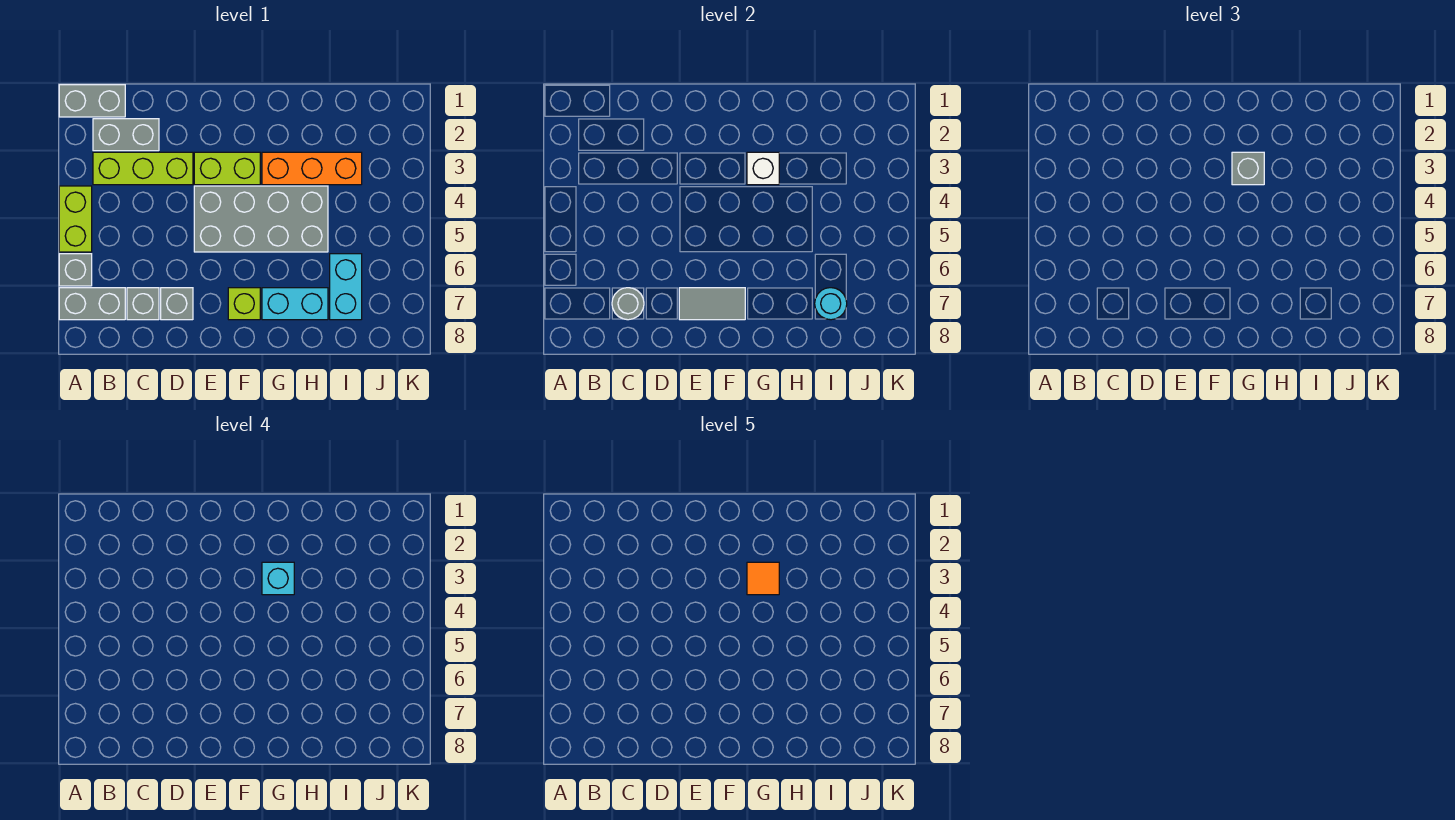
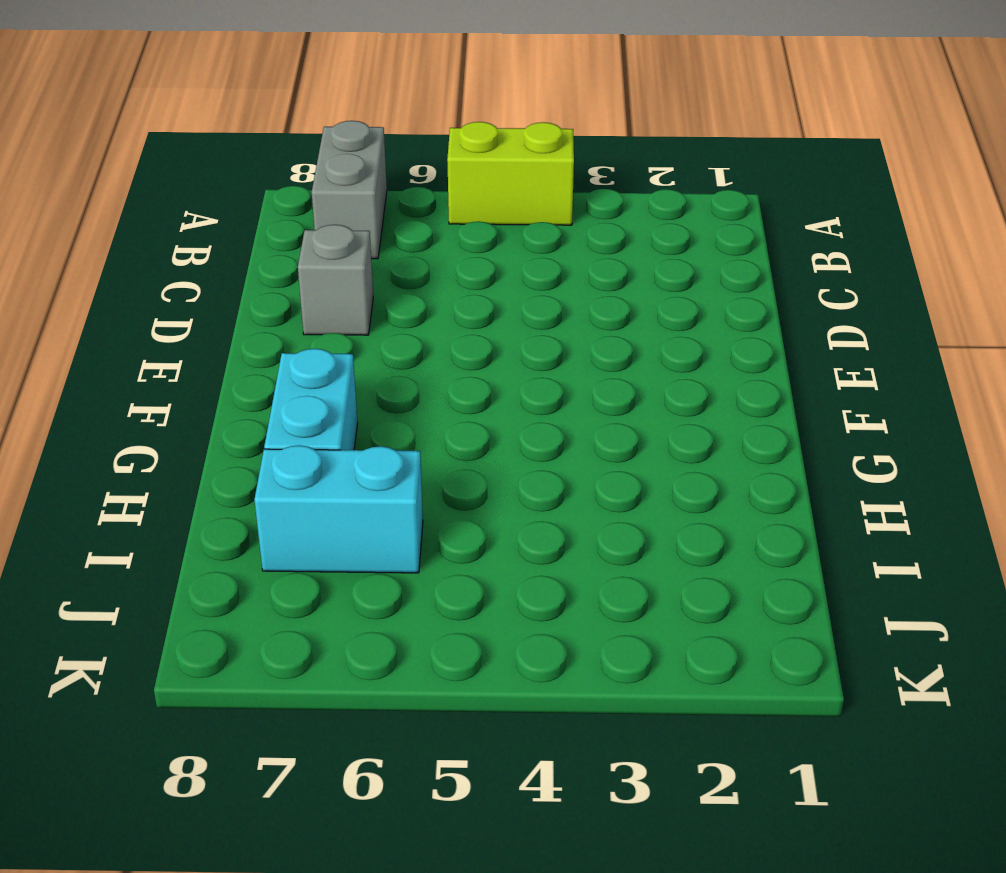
none -> grey 1x2 brick [59,85,125,117]
none -> grey 1x1 brick [59,254,92,286]
none -> grey 1x2 brick [93,119,159,151]

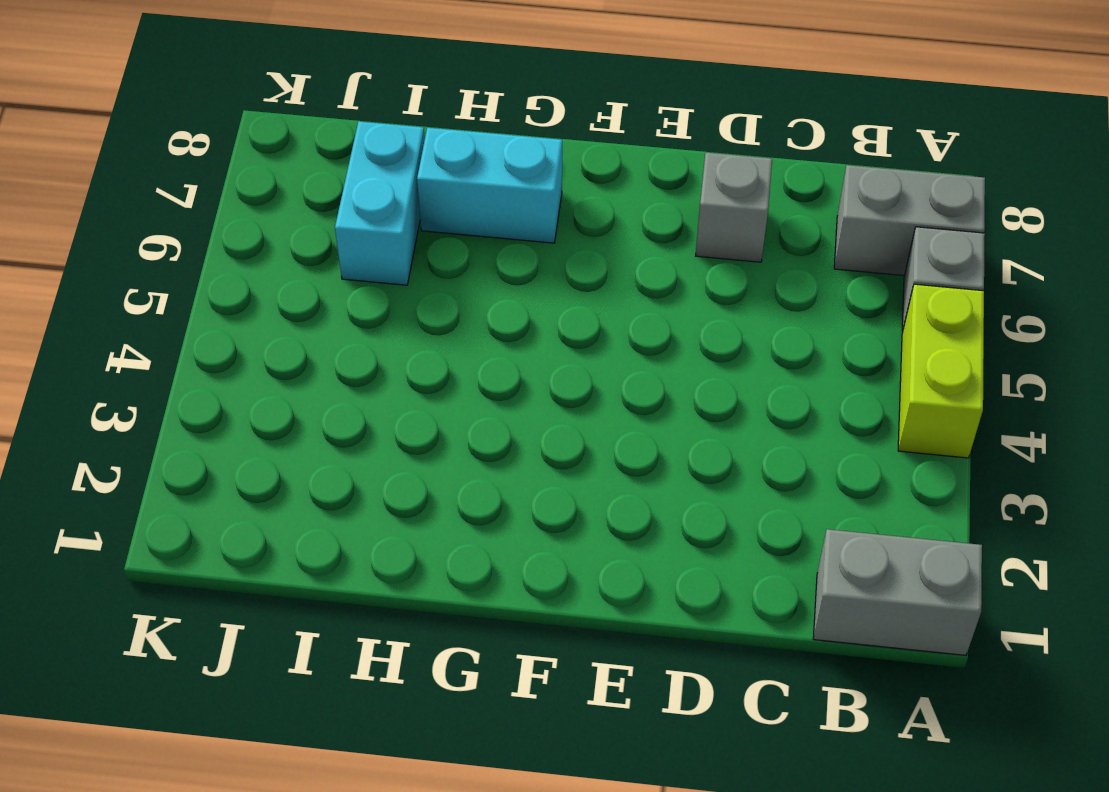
none -> grey 1x2 brick [93,119,159,151]
none -> lime 1x3 brick [93,152,193,185]
none -> grey 1x1 brick [127,288,159,320]

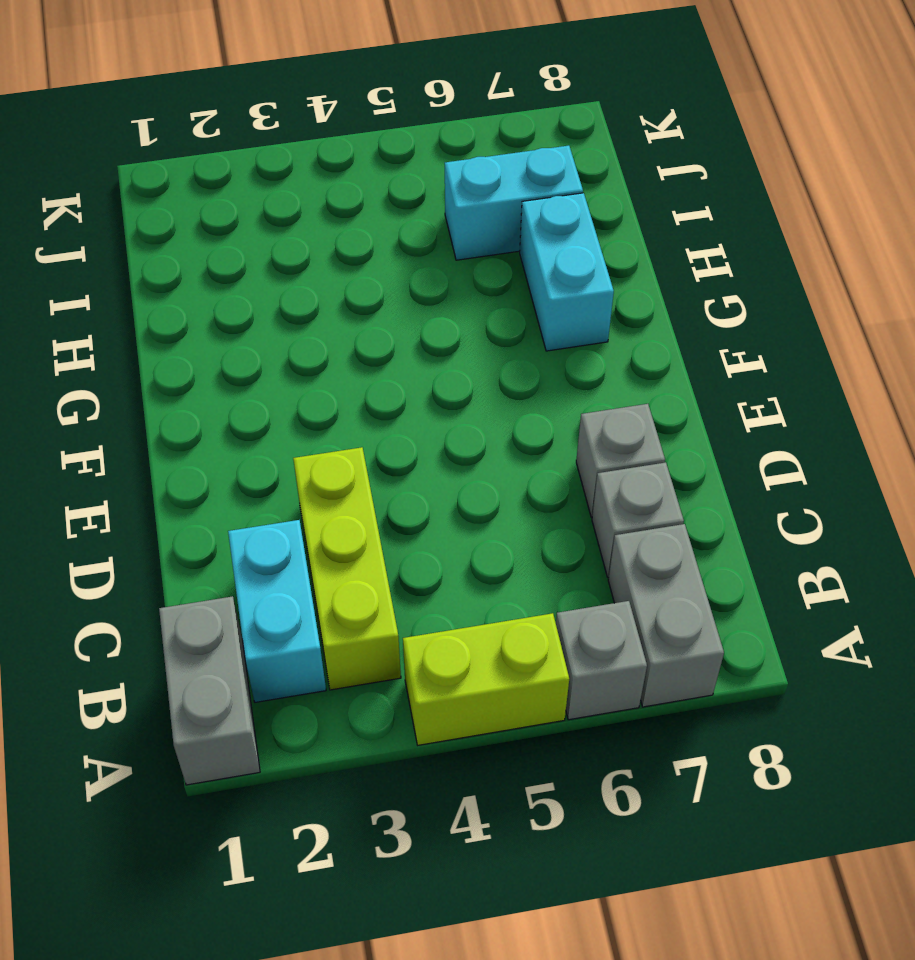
cyan 1x2 brick [228,520,326,702] -> grey 1x2 brick [93,119,159,151]
none -> lime 1x2 brick [194,152,260,185]
none -> grey 2x4 brick [194,186,328,252]
none -> lime 1x1 brick [228,288,260,320]

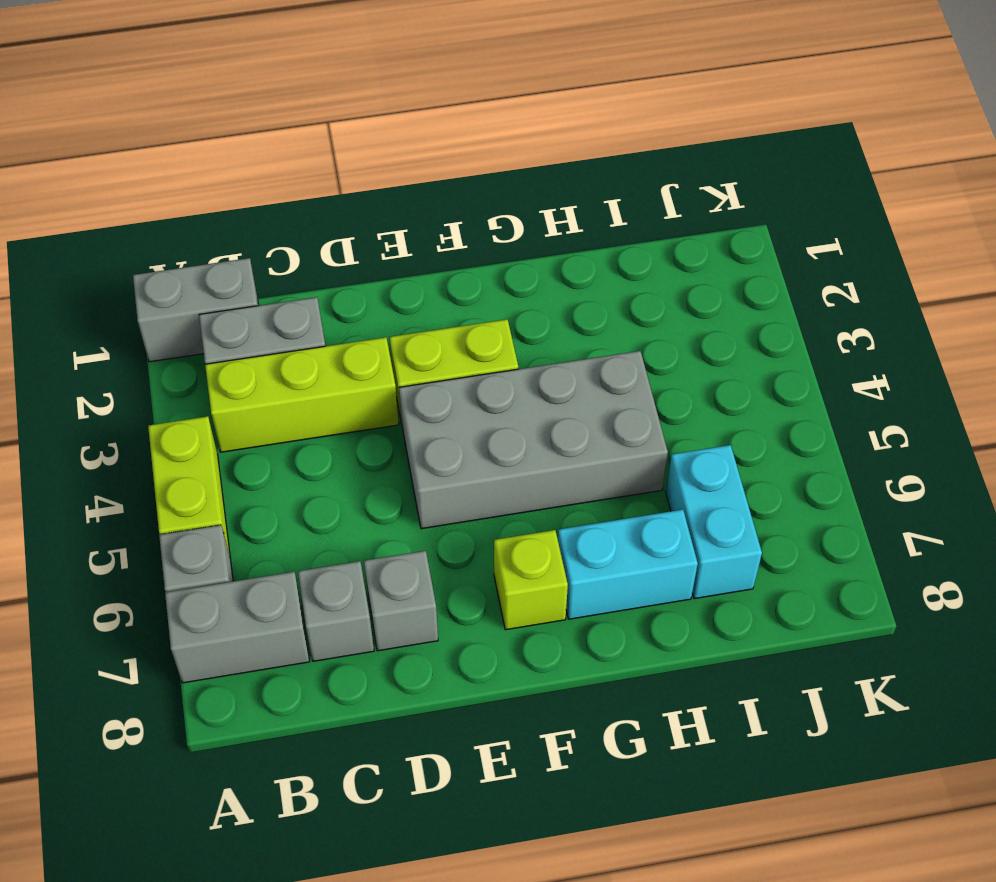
none -> orange 1x3 brick [262,152,362,185]
none -> grey 1x1 round brick [612,288,644,320]
none -> grey 1x2 tile [679,288,745,320]

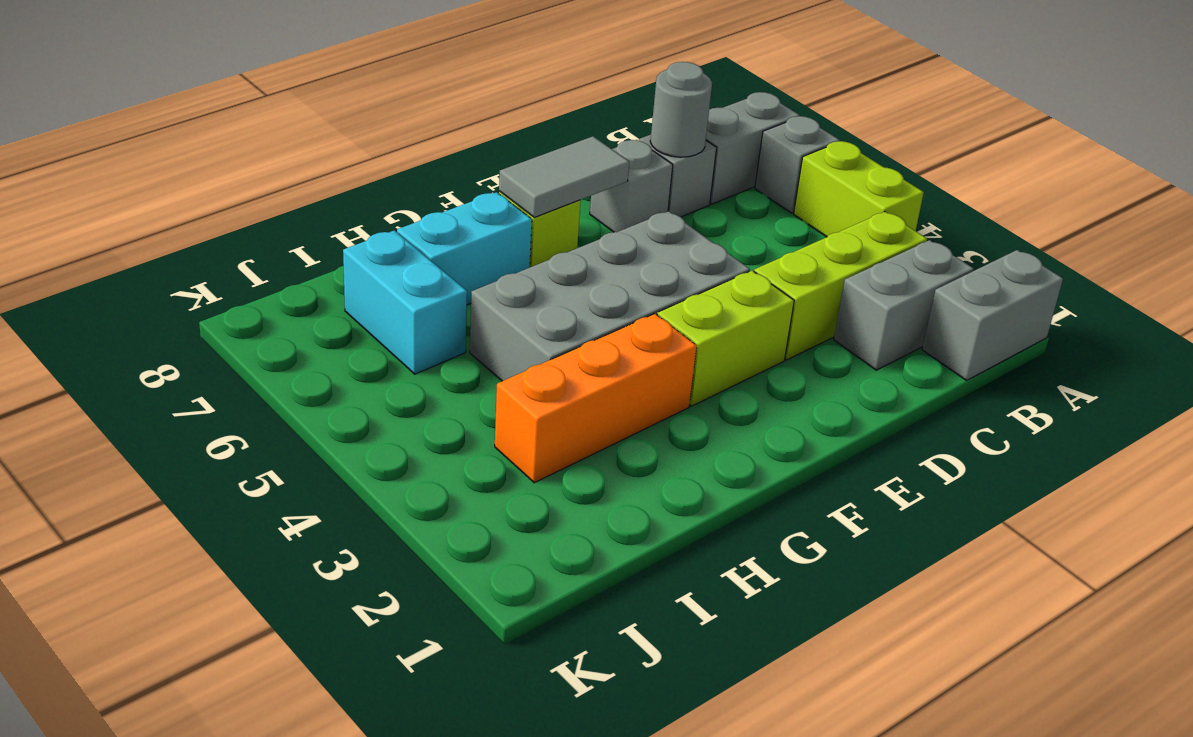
none -> white 1x1 brick [747,152,779,185]
none -> cyan 1x1 round brick [815,288,847,320]
none -> grey 1x1 brick [1232,152,1264,185]

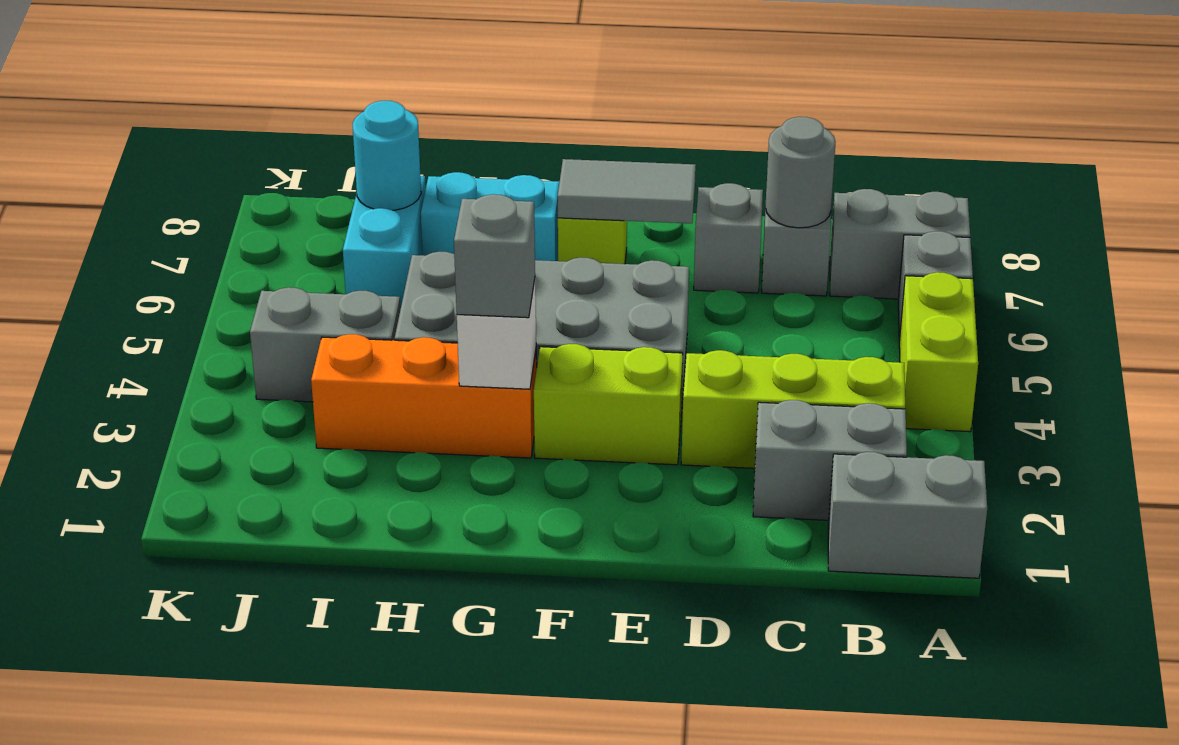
grey 1x2 brick [250,287,400,402] -> none
none -> cyan 1x1 brick [262,562,294,595]
none -> orange 1x1 tile [747,562,779,595]

